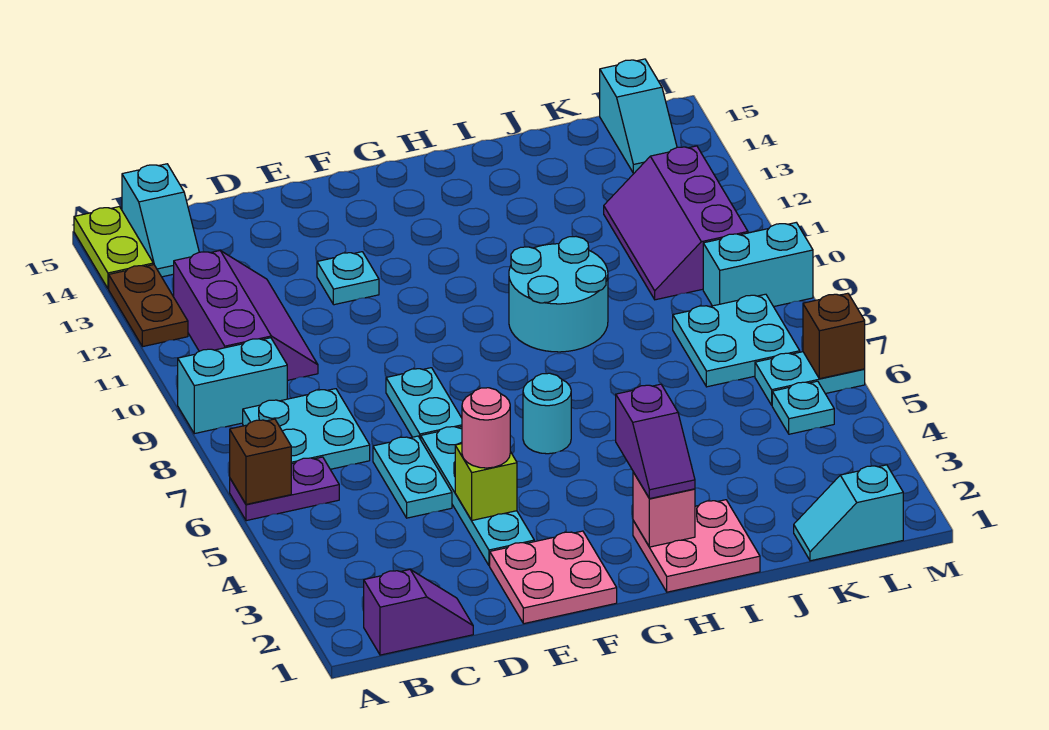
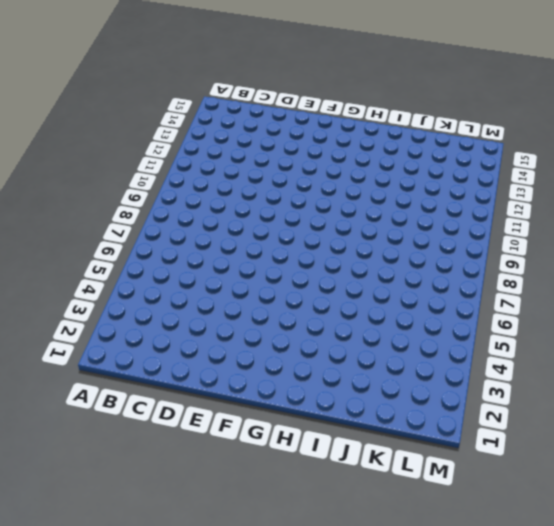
none -> purple 1x2 plate [230,457,339,521]
none -> cyan 1x2 brick [178,338,287,434]
none -> brown 1x2 plate [109,265,188,347]

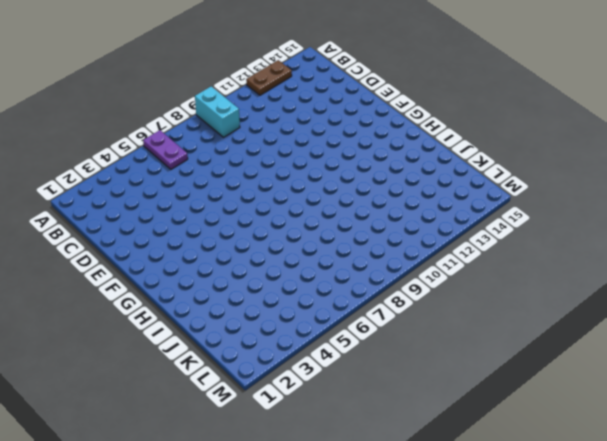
none -> lime 1x2 plate [74,207,153,289]
none -> purple 1x2 slope [364,570,473,655]
none -> cyan 2x2 plate [243,389,370,469]

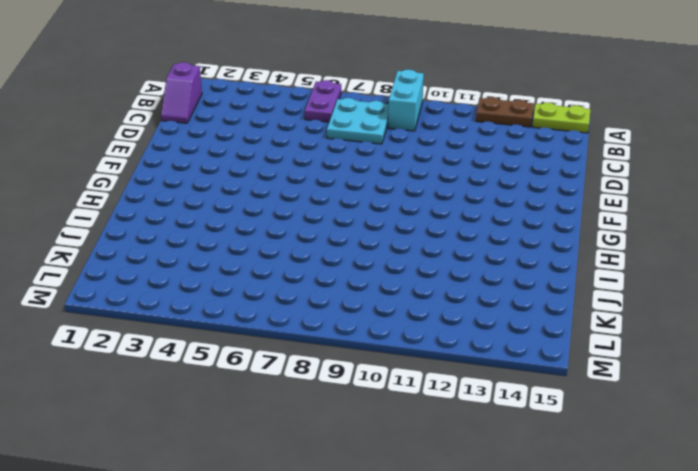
none -> purple 2x3 slope [174,251,318,380]
none -> cyan 1x2 slope [122,164,199,277]
none -> cyan 1x2 plate [373,436,452,518]

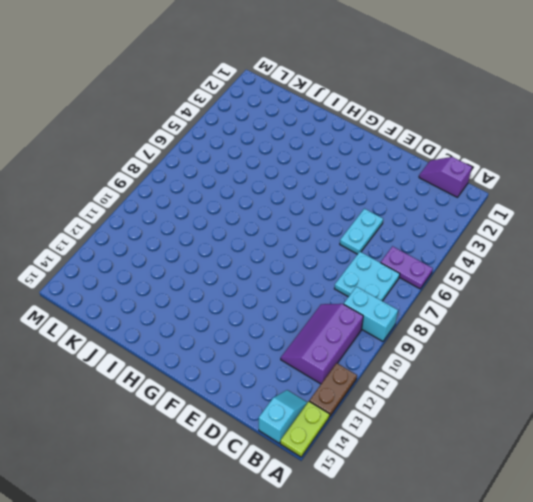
none -> pink 2x2 plate [490,531,617,624]
none -> cyan 1x4 plate [421,427,534,566]
none -> cyan 1x2 plate [386,368,462,439]

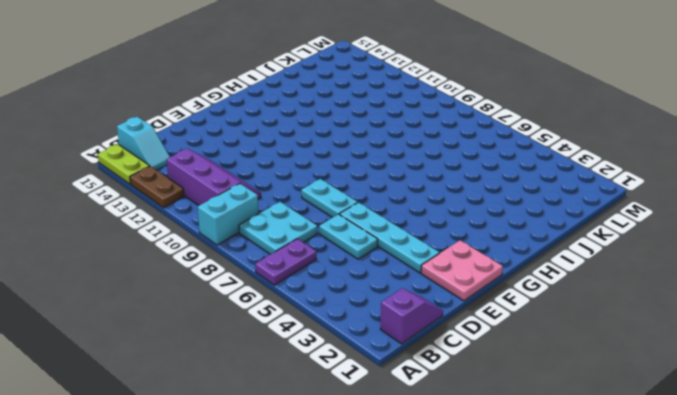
none -> cyan 1x1 plate [317,252,379,305]
none -> cyan 1x1 round brick [523,373,571,454]
none -> pink 2x2 plate [633,500,760,592]

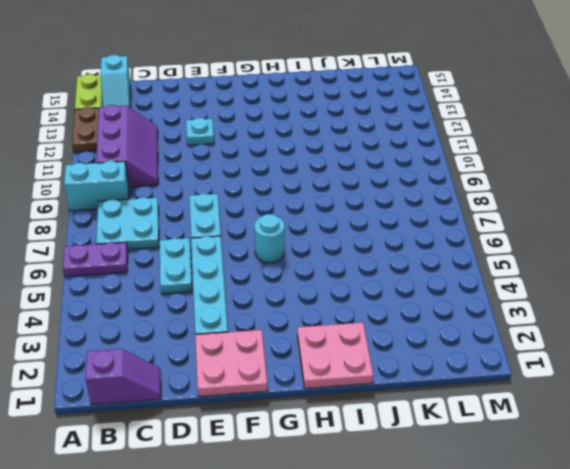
none -> cyan 2x2 round brick [509,237,608,352]
none -> cyan 1x2 slope [794,465,903,561]
none -> cyan 2x2 plate [673,294,800,387]

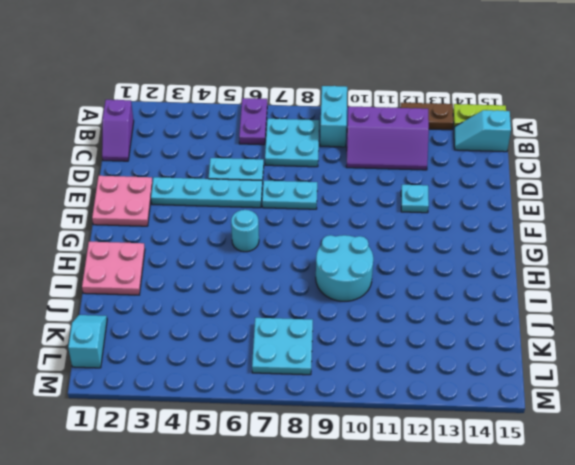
none -> purple 2x3 slope [604,146,748,300]
none -> cyan 1x1 plate [772,381,834,434]
none -> cyan 1x2 plate [755,352,865,405]

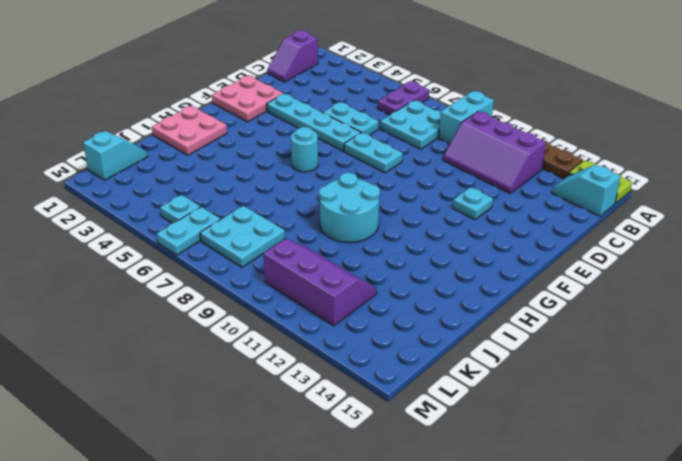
none -> cyan 1x2 brick [703,223,813,307]
none -> cyan 1x2 slope [600,59,677,173]
none -> brown 1x1 brick [230,419,291,504]

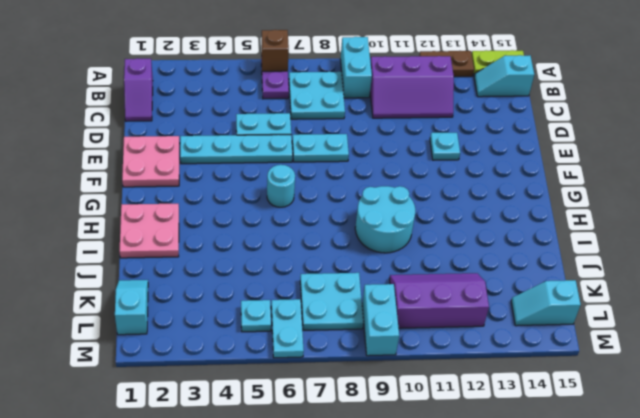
none -> lime 1x1 brick [455,444,517,520]
none -> pink 1x1 brick [633,472,695,547]
none -> brown 1x1 brick [803,293,865,379]

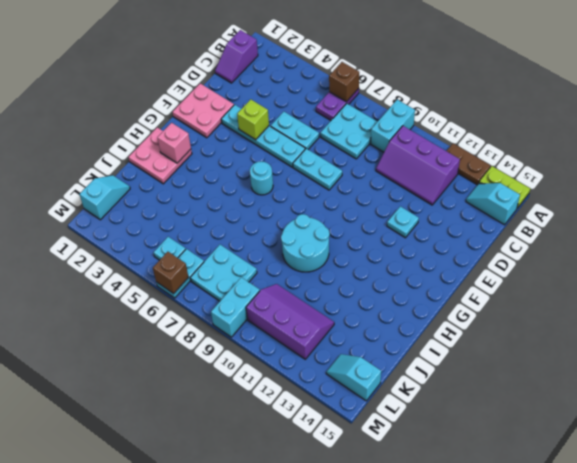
none -> pink 1x1 round brick [462,388,510,468]
none -> purple 1x2 slope [616,384,695,499]

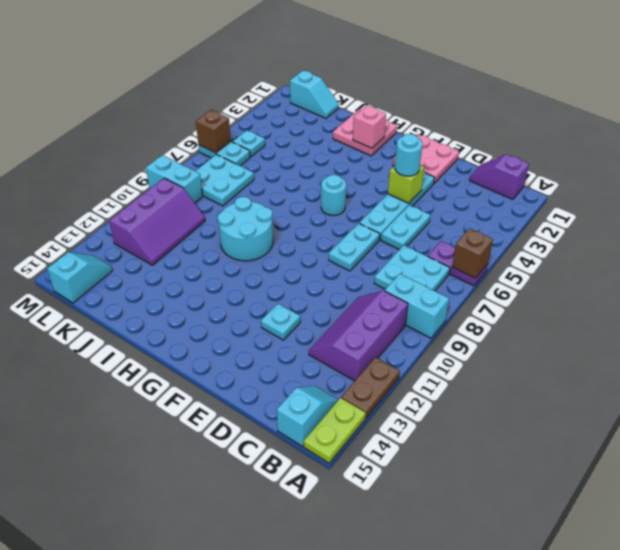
cyan 1x1 round brick [395,134,422,176] -> pink 1x1 round brick [462,388,510,468]
none -> purple 1x2 slope [616,384,695,499]

